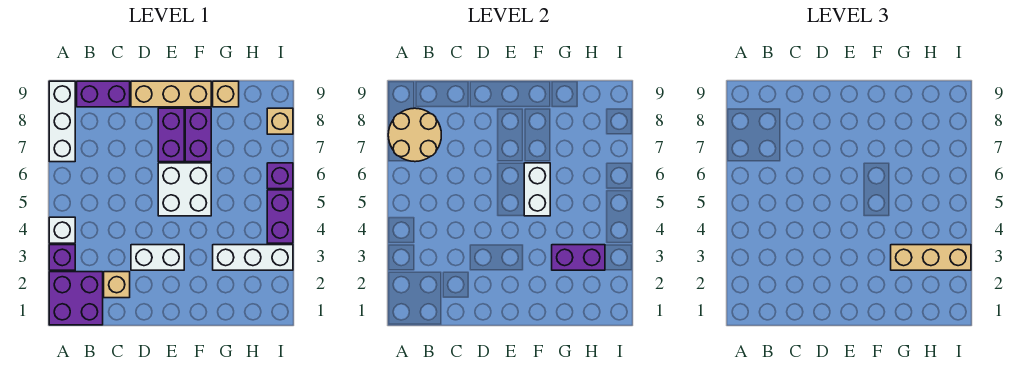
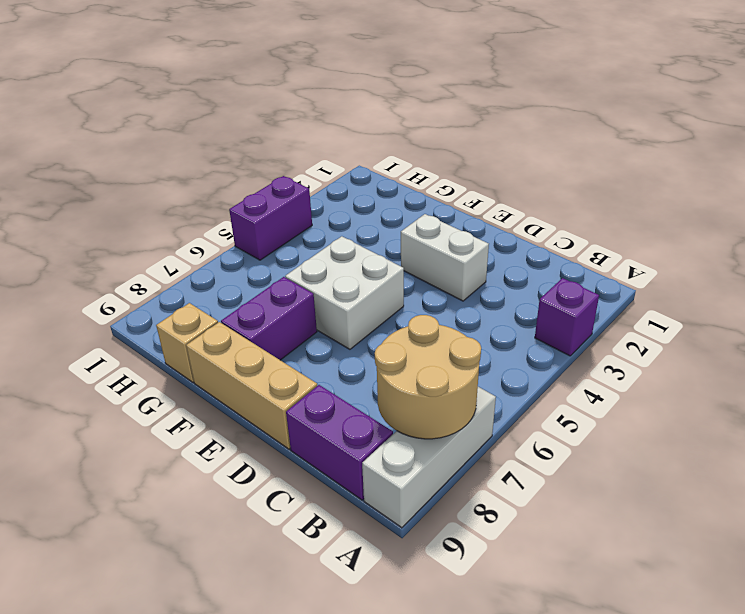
none -> purple 2x2 brick [49,272,103,325]
none -> white 1x1 brick [49,217,75,243]
none -> tan 1x1 brick [104,272,130,298]

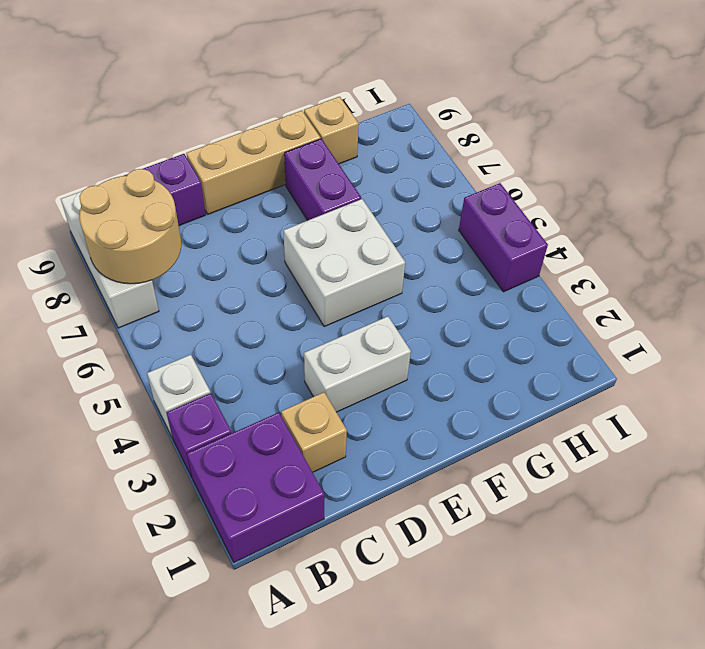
none -> purple 1x2 brick [158,108,184,162]
none -> white 1x3 brick [213,245,293,270]
none -> purple 1x1 brick [267,163,293,189]

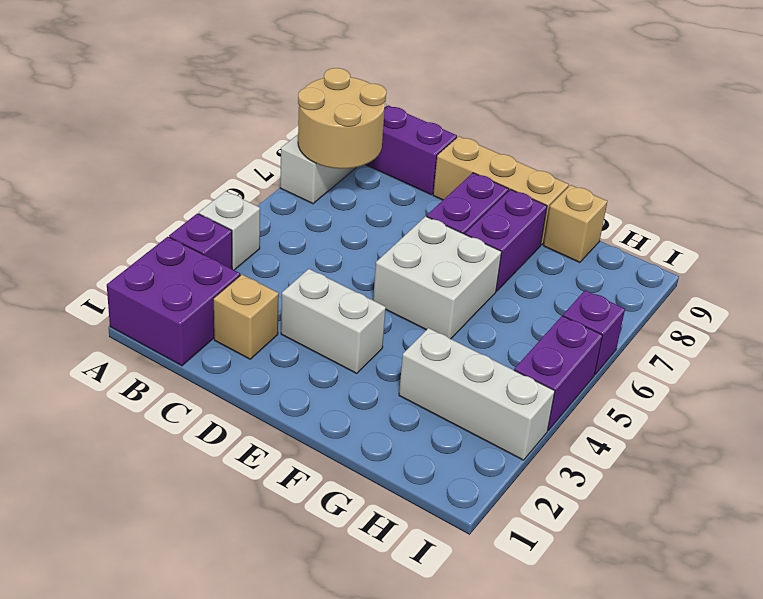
none -> tan 1x1 brick [267,108,293,134]
none -> white 1x2 brick [524,163,550,216]
none -> purple 1x2 brick [552,245,605,270]

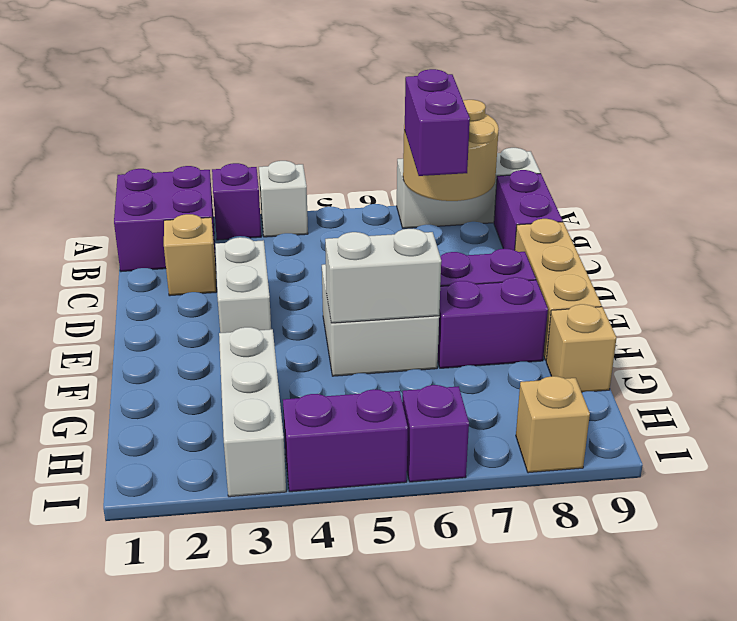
purple 1x2 brick [405,69,470,176] -> purple 1x2 brick moved to [552,245,605,270]
none -> tan 1x3 brick [891,245,971,270]

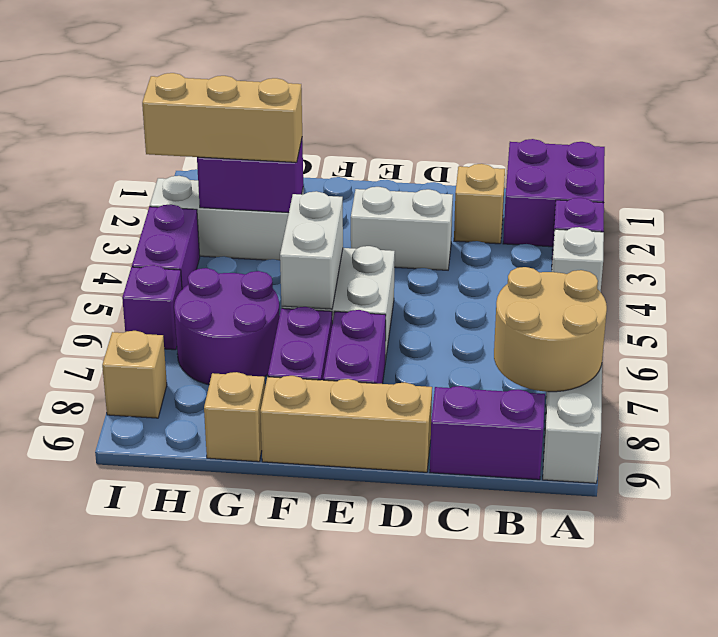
purple 2x2 round brick [174,268,280,385] -> none

